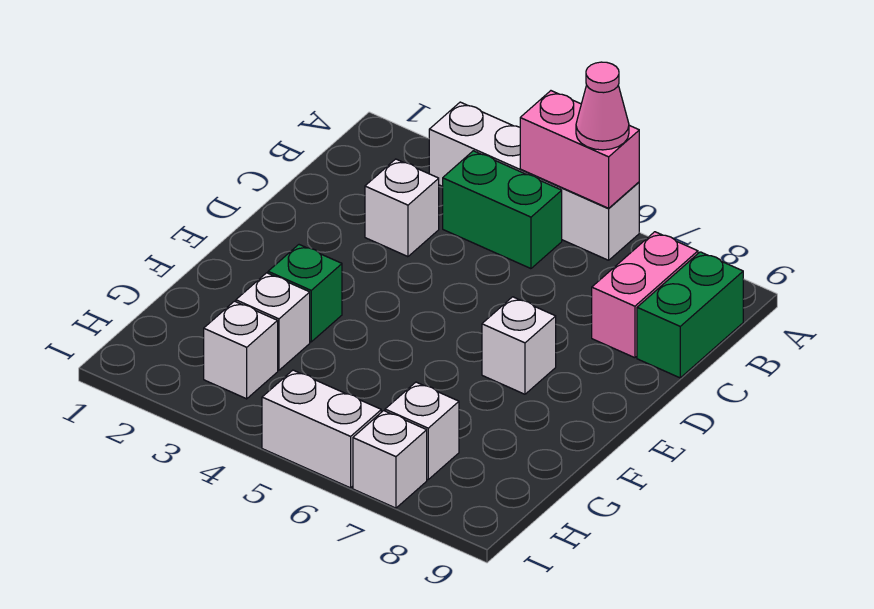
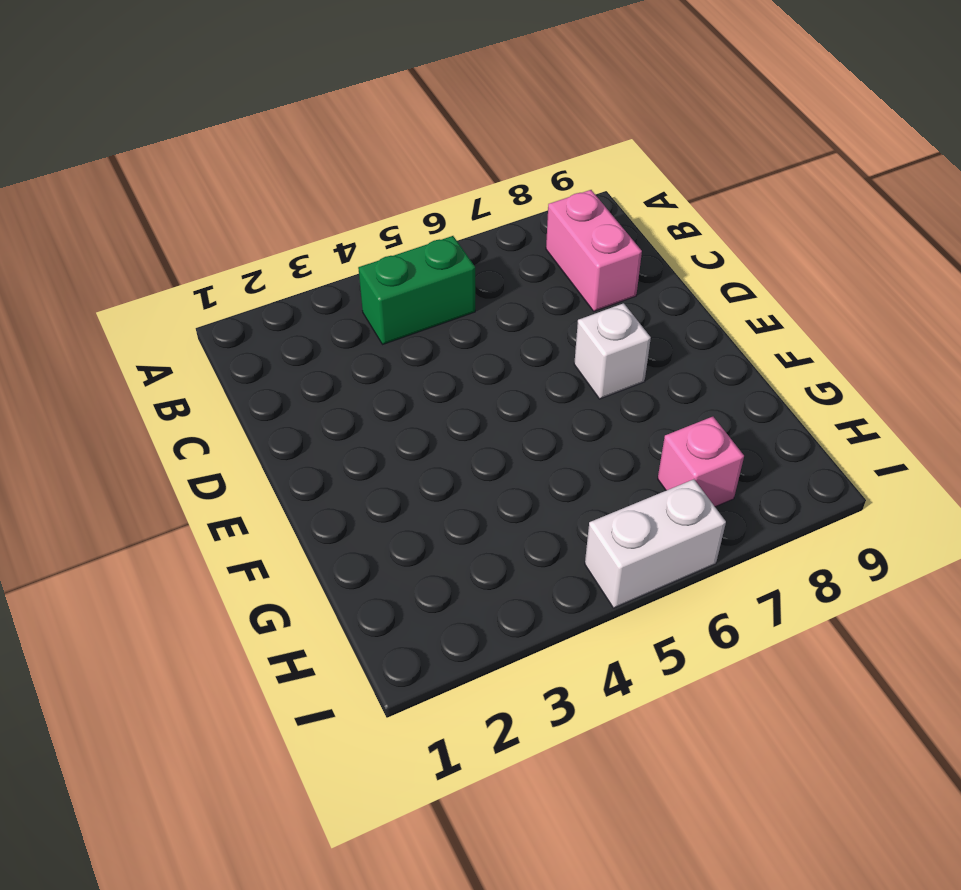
pink 1x1 brick [658,417,744,507] -> white 1x1 brick [385,382,459,480]
none -> white 1x4 brick [429,102,639,260]
none -> green 1x2 brick [637,252,743,378]
none -> white 1x1 brick [365,159,439,257]

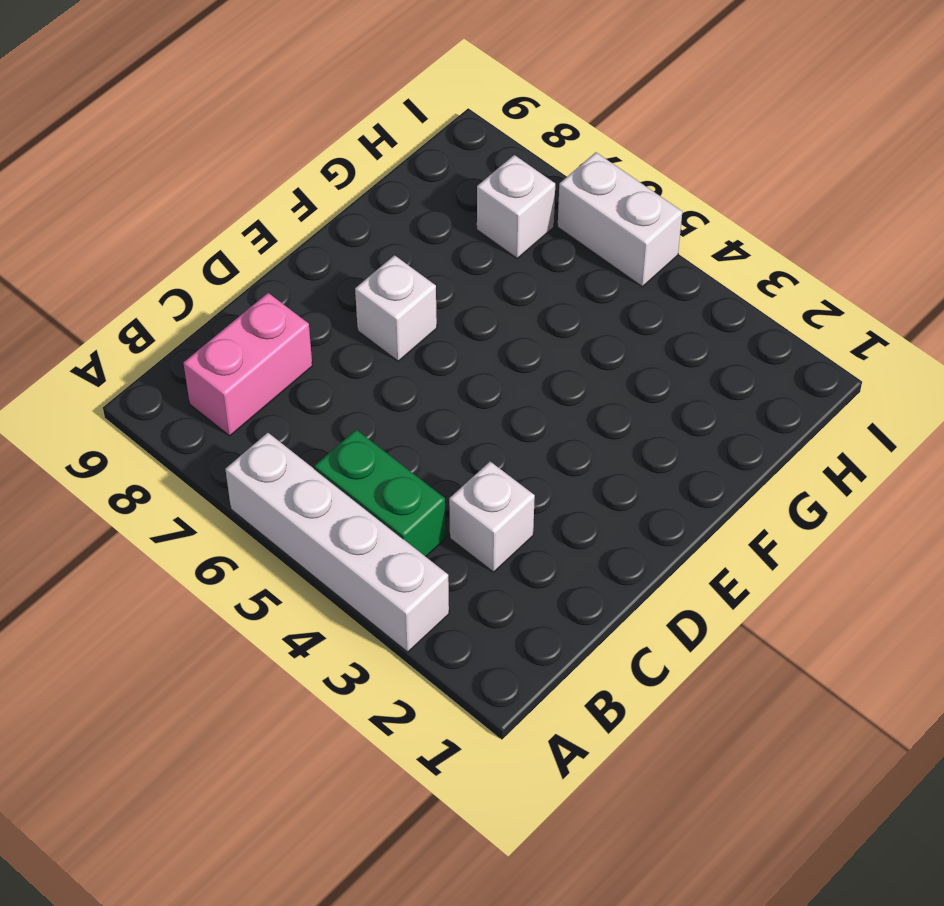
none -> green 1x2 brick [637,252,743,378]
none -> green 1x1 brick [268,245,342,342]
none -> white 1x1 brick [236,273,310,370]

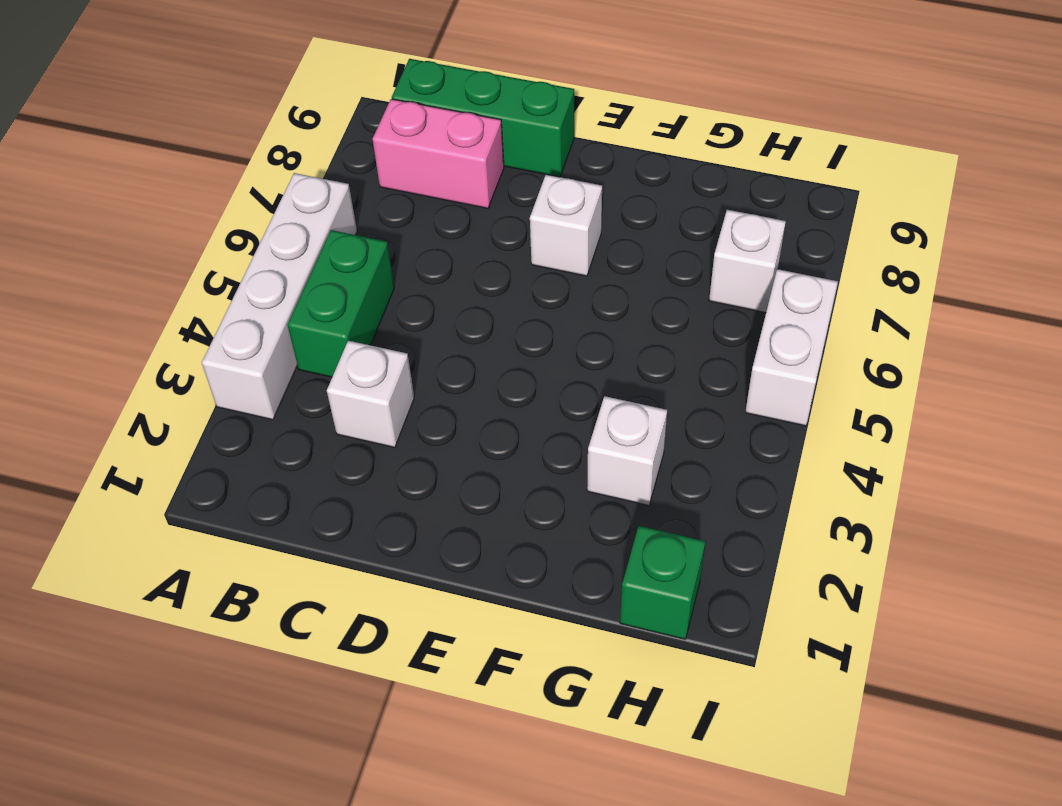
green 1x3 brick [392,59,574,177] -> green 1x2 brick [637,252,743,378]
green 1x1 brick [620,526,705,639] -> green 1x1 brick moved to [268,245,342,342]
none -> white 1x1 brick [204,301,278,399]
none -> white 1x1 brick [353,411,427,508]
none -> pink 1x2 brick [520,91,639,208]

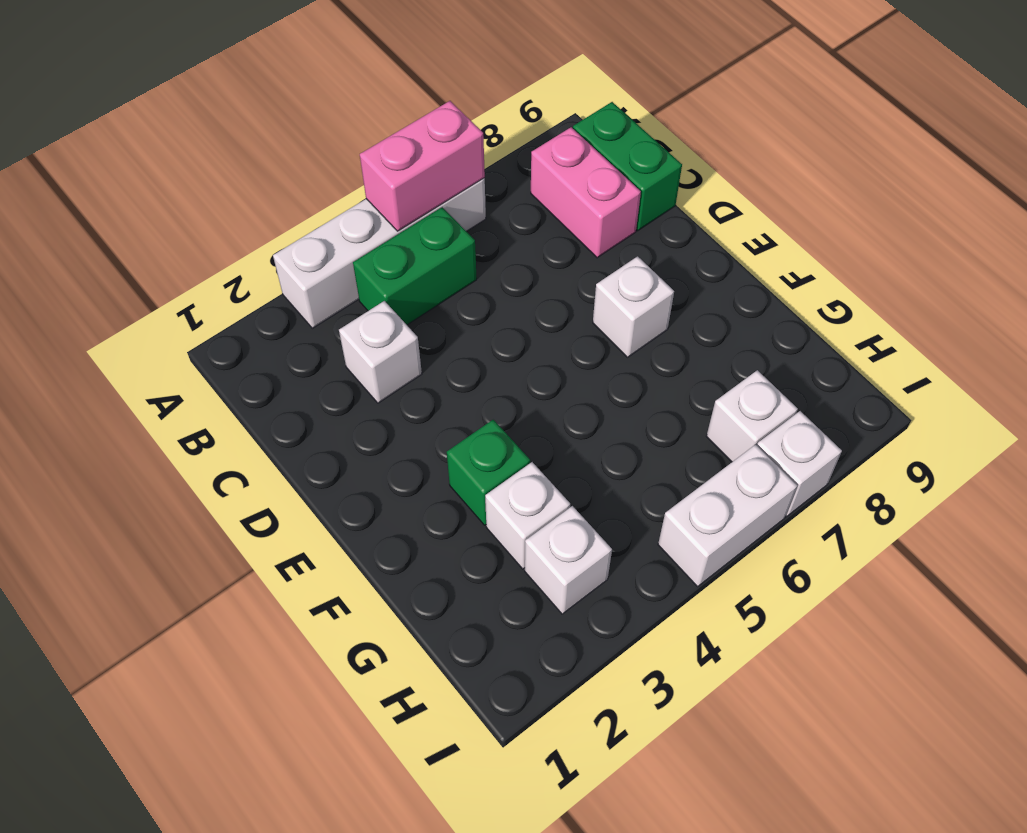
none -> pink 1x1 cone [576,62,629,150]

